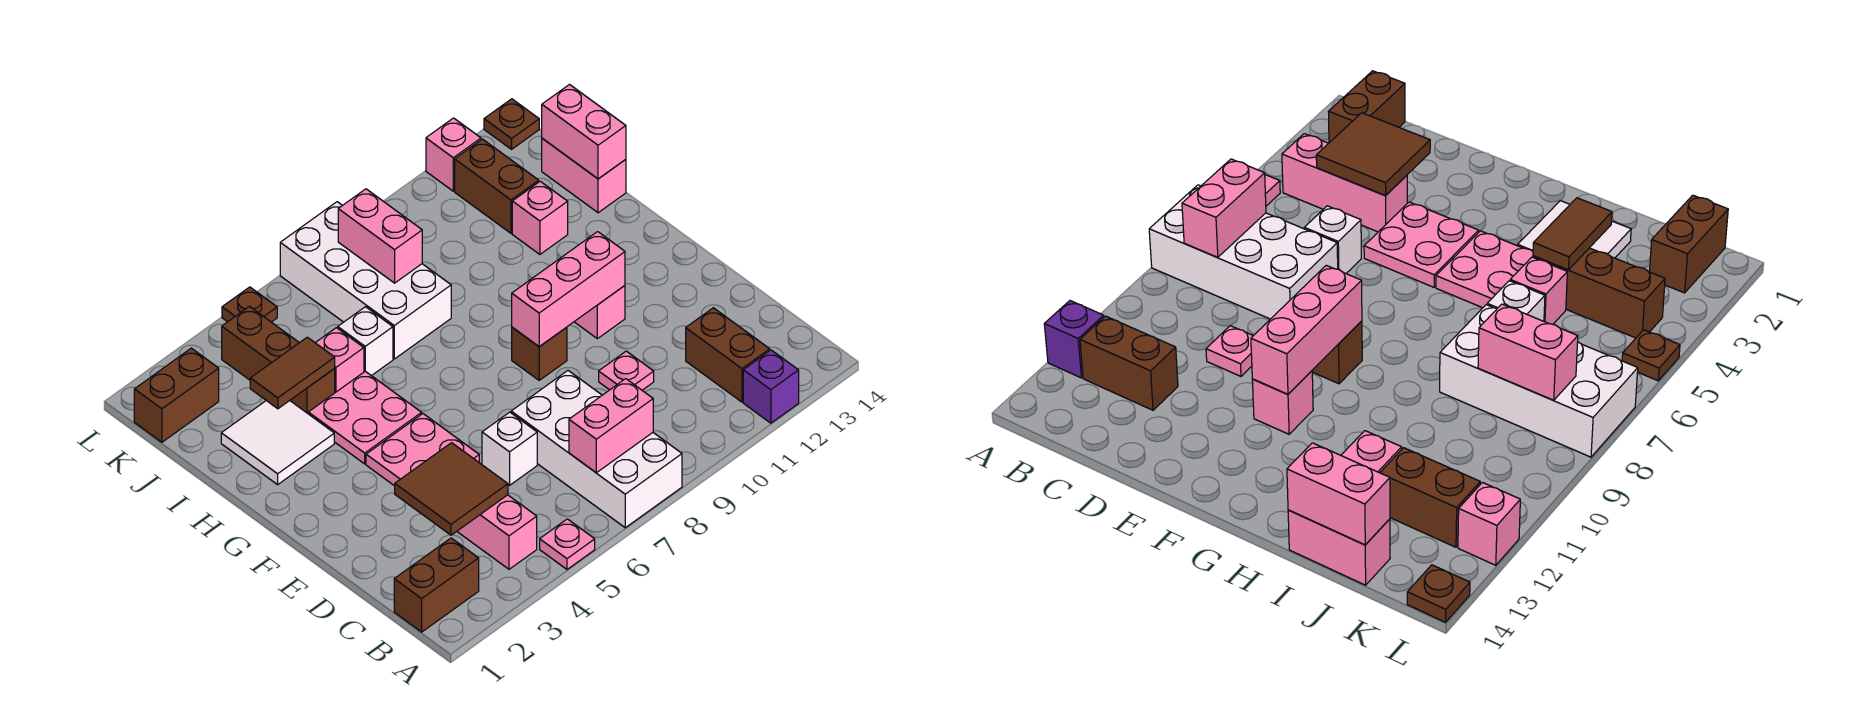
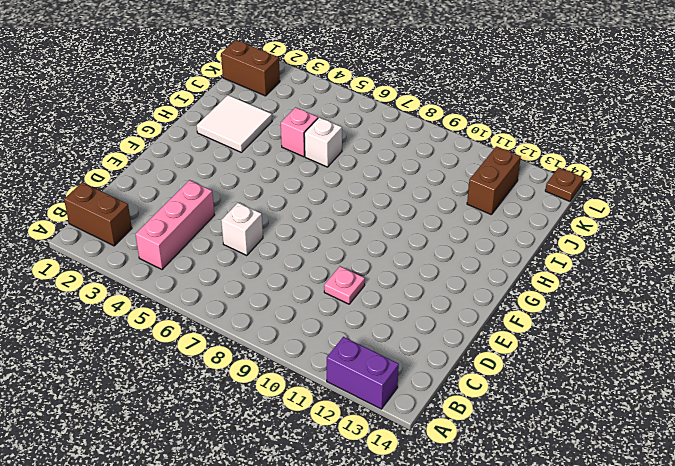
purple 1x2 brick [327,337,399,409] -> purple 1x1 brick [743,350,799,423]
none -> pink 1x1 plate [540,519,595,569]
none -> white 2x4 brick [511,371,682,528]
none -> brown 1x2 brick [686,308,770,402]
none -> pink 2x2 plate [366,414,479,486]

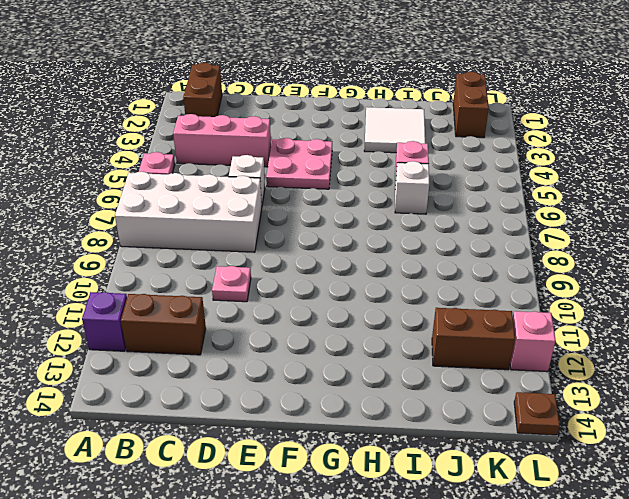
none -> brown 1x1 brick [512,327,567,380]
none -> pink 1x1 brick [574,286,625,339]
none -> pink 2x2 plate [308,371,422,464]
none -> brown 1x3 brick [222,306,335,413]

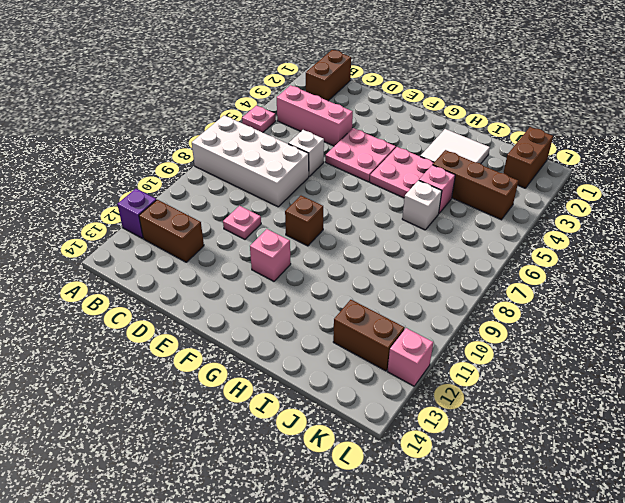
none -> white 2x4 brick [280,202,451,359]
none -> pink 1x1 brick [512,181,568,254]
none -> pink 1x2 brick [542,138,626,213]
none -> brown 1x1 plate [222,287,277,322]

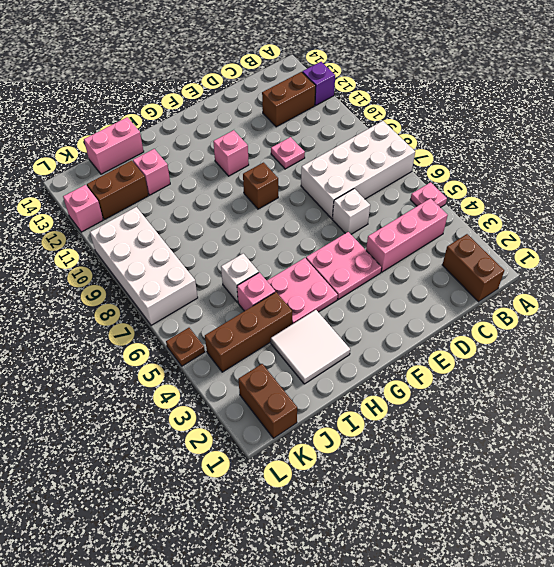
white 2x4 brick [90,207,198,325] -> white 2x4 brick turned to [280,202,451,359]
none -> brown 1x1 plate [484,99,539,149]
none -> pink 1x2 brick [569,379,653,473]
none -> brown 2x2 tile [395,443,508,535]
none -> pink 1x3 brick [512,232,625,347]

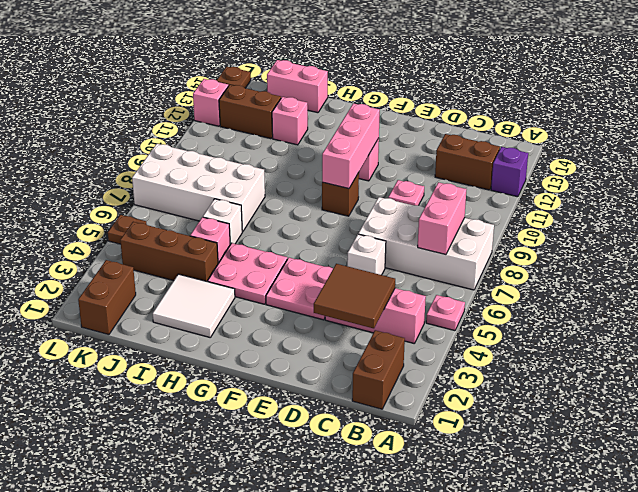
none -> brown 1x2 tile [250,337,335,409]
none -> pink 1x2 brick [542,85,626,179]
none -> pink 1x2 brick [338,189,422,283]

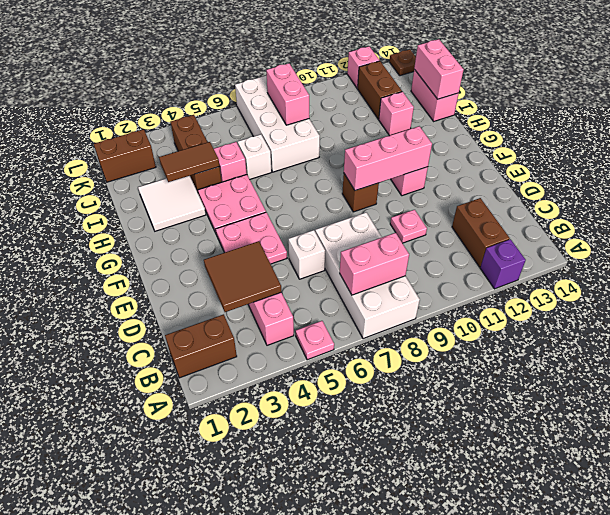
none -> brown 1x1 plate [222,287,277,322]

